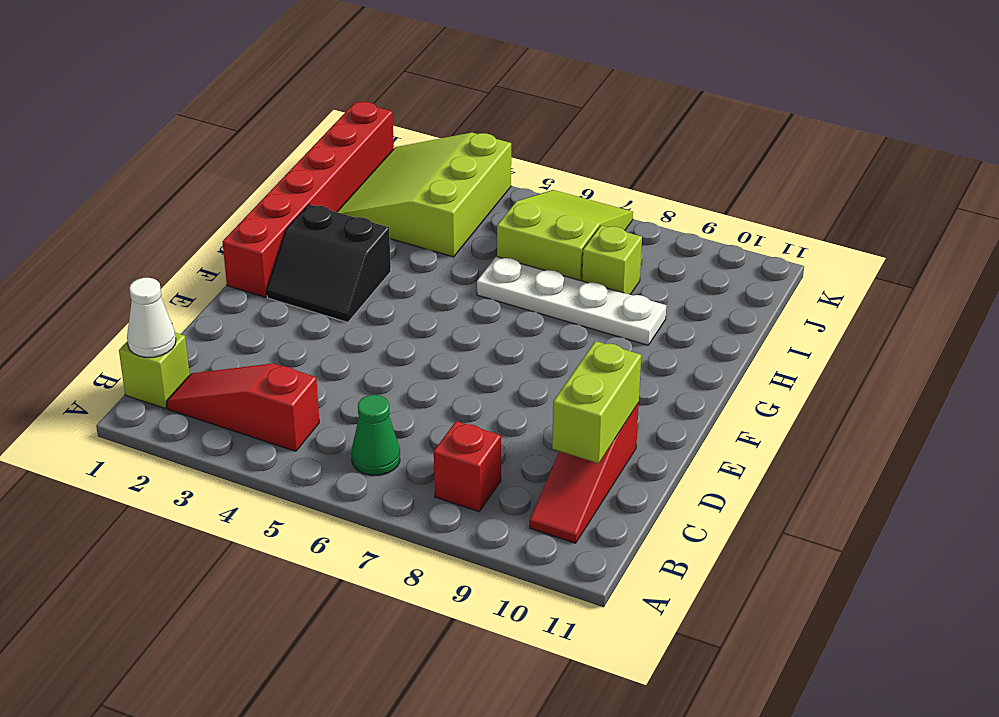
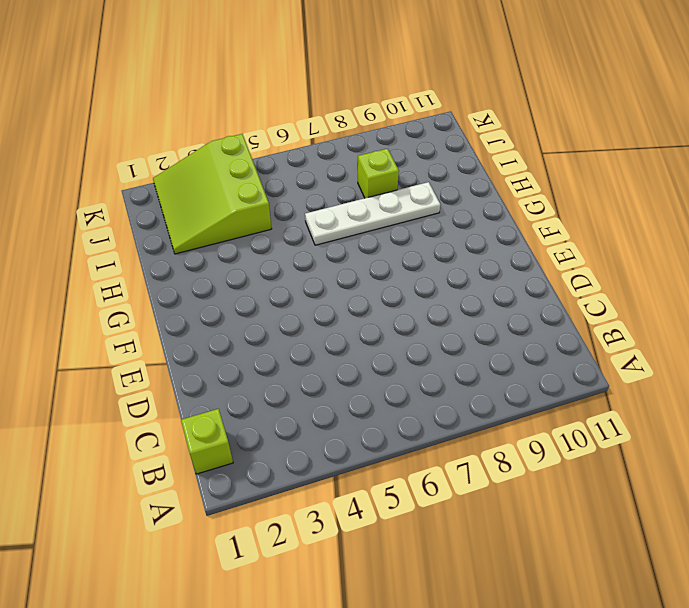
none -> red 1x3 slope [167,363,319,451]
none -> green 1x1 cone [351,395,400,476]
none -> red 1x1 brick [434,421,501,512]

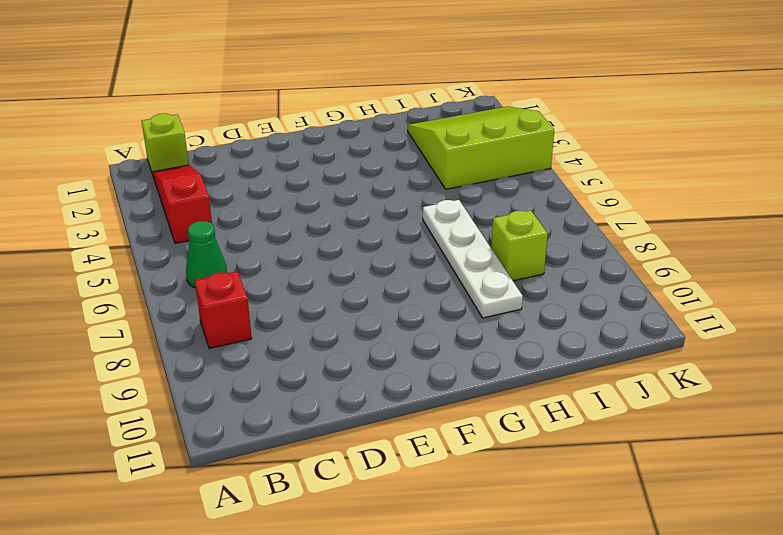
none -> red 1x3 slope [530,403,639,543]
none -> red 1x6 brick [222,102,394,297]
none -> black 2x2 slope [267,204,391,322]

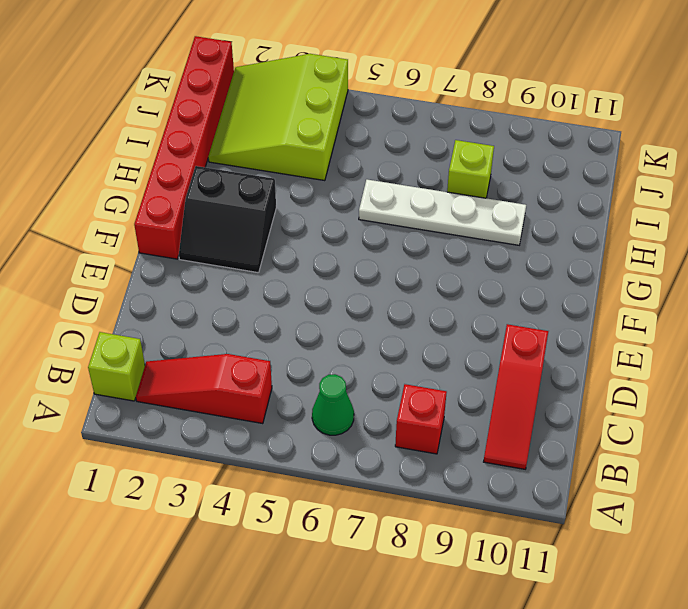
none -> lime 2x3 slope [497,190,633,281]
none -> white 1x1 cone [127,278,176,357]
none -> lime 1x2 brick [552,341,641,463]

